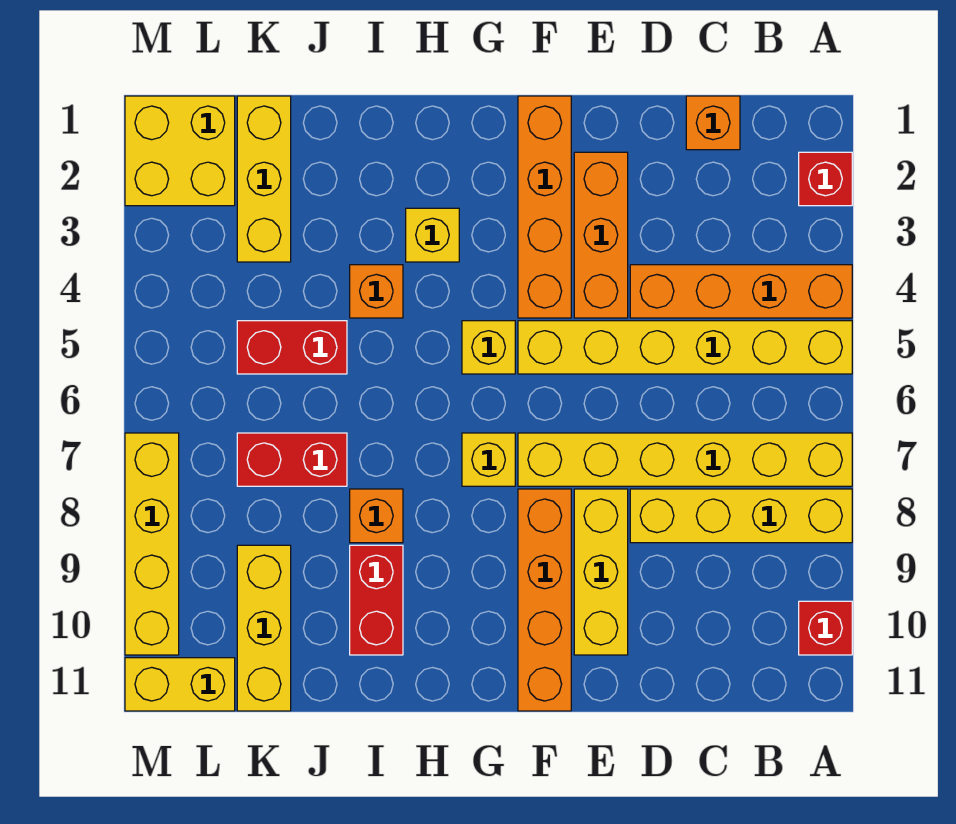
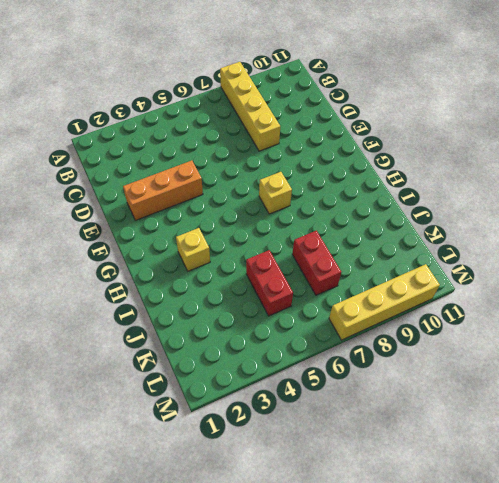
none -> red 1x1 brick [799,152,852,206]
none -> orange 1x4 brick [630,265,852,318]
none -> yellow 1x6 brick [518,321,852,374]

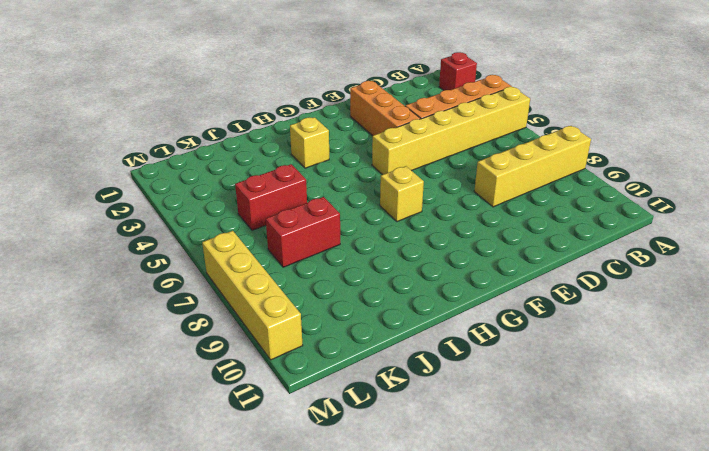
none -> yellow 1x6 brick [518,433,852,486]
none -> red 1x1 brick [799,601,852,655]
none -> orange 1x1 brick [686,96,740,150]

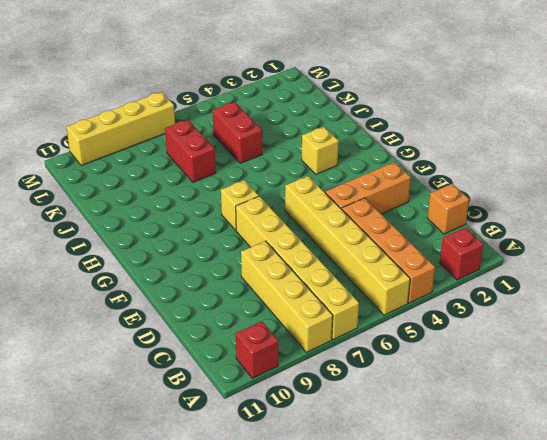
none -> yellow 1x3 brick [574,489,628,655]
none -> orange 1x4 brick [518,96,571,318]
none -> orange 1x4 brick [518,489,571,711]

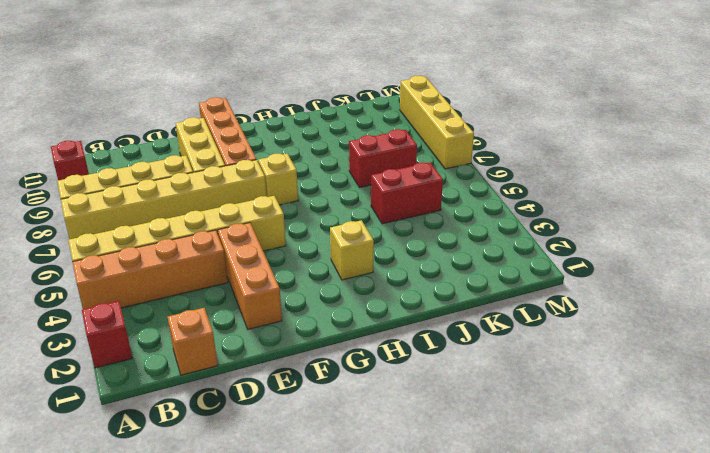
none -> orange 1x4 brick [518,96,571,318]
none -> yellow 1x1 brick [462,321,515,374]
none -> orange 1x1 brick [350,265,403,318]

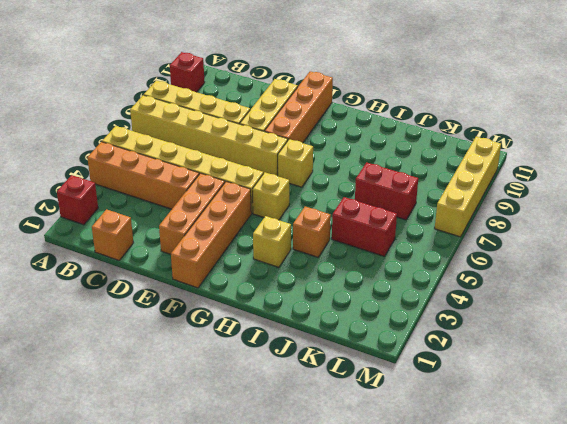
none -> orange 1x1 brick [350,489,403,543]
none -> red 1x2 brick [350,545,403,655]
none -> yellow 1x3 brick [237,96,291,262]

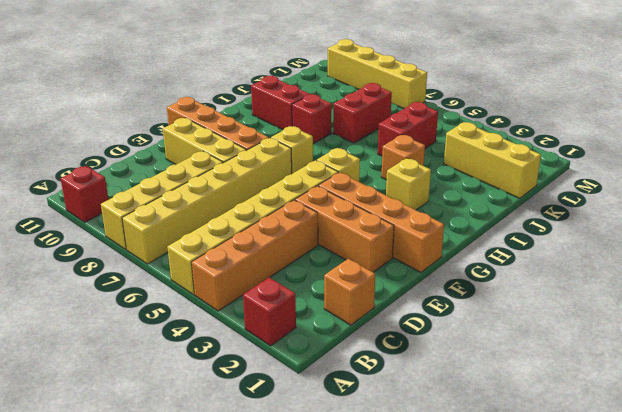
red 1x1 brick [292,94,332,144] -> orange 1x1 brick [350,489,403,543]
none -> yellow 1x3 brick [237,545,291,711]
none -> yellow 2x2 brick [125,96,235,206]
none -> yellow 1x2 brick [125,658,235,711]

